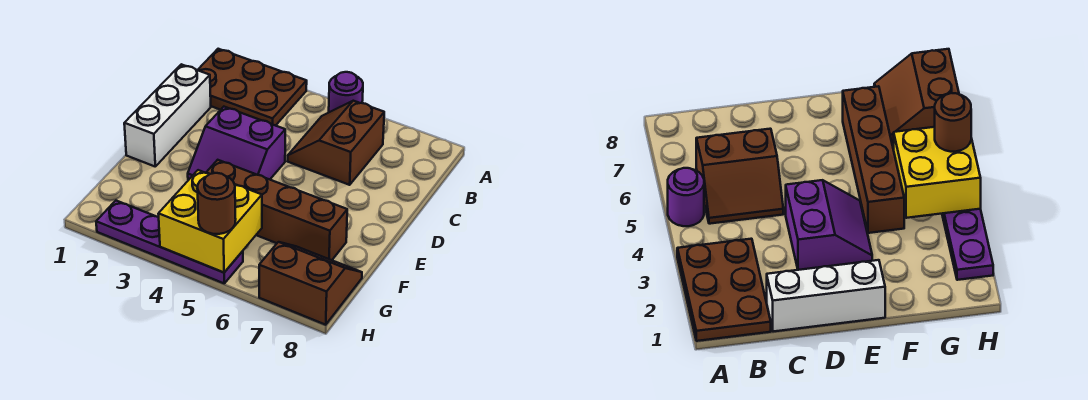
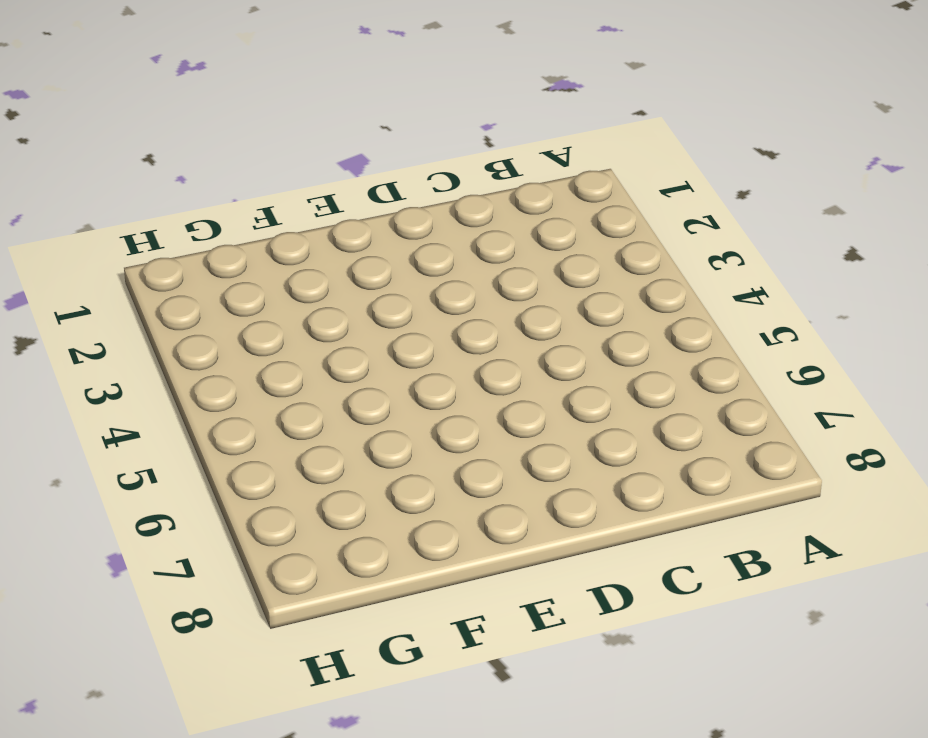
none -> brown 2x3 plate [198,49,307,126]
none -> purple 1x1 round brick [329,72,363,112]

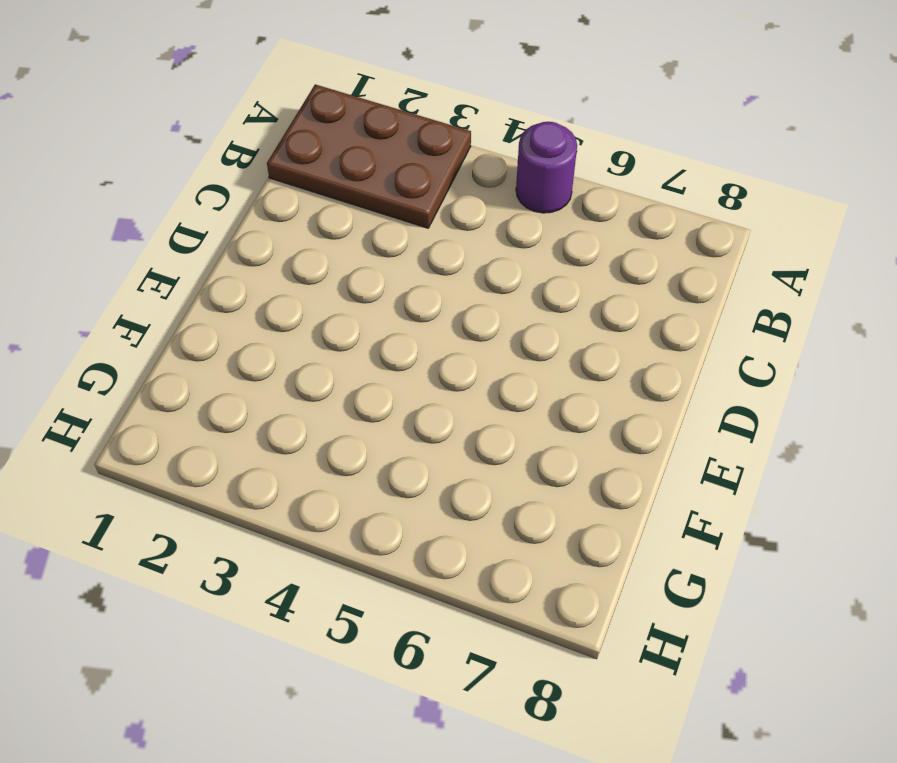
none -> brown 2x2 slope [288,101,384,185]
none -> white 1x3 brick [124,64,211,166]

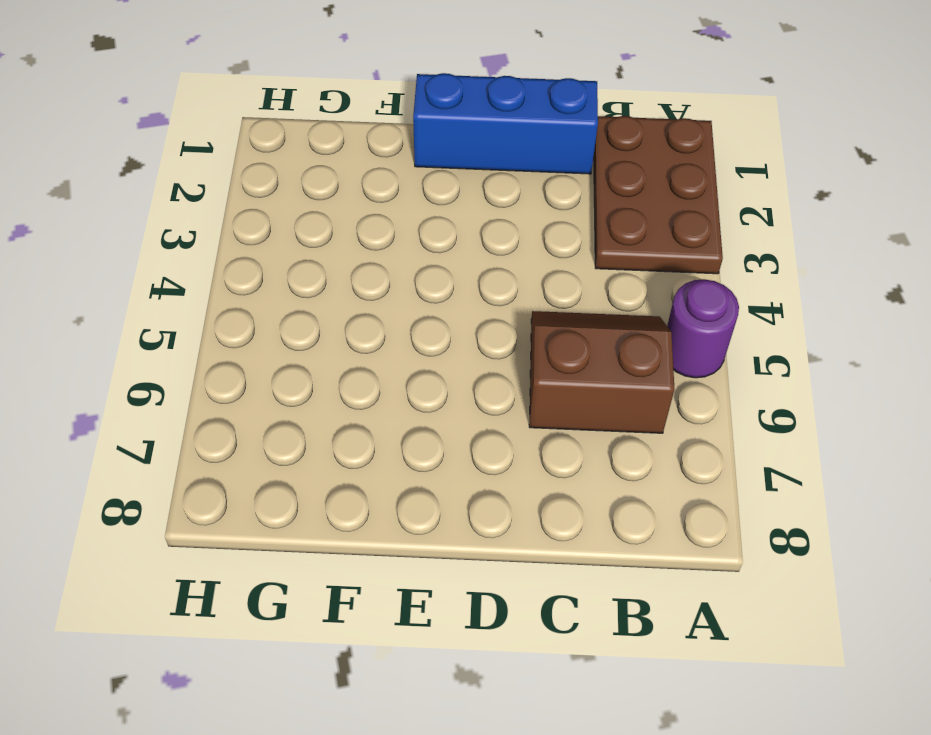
blue 1x3 brick [413,73,598,174] -> white 1x3 brick [124,64,211,166]
none -> purple 2x2 slope [188,107,285,180]
none -> brown 1x4 brick [206,160,347,260]

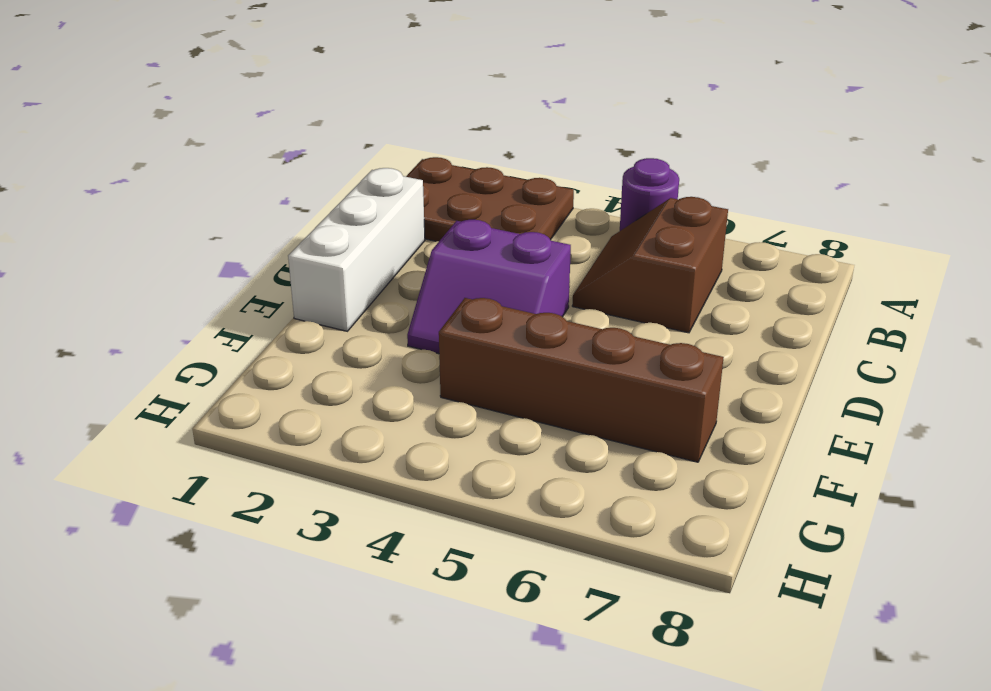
none -> brown 2x2 slope [259,242,362,325]
none -> purple 1x4 plate [96,201,243,283]

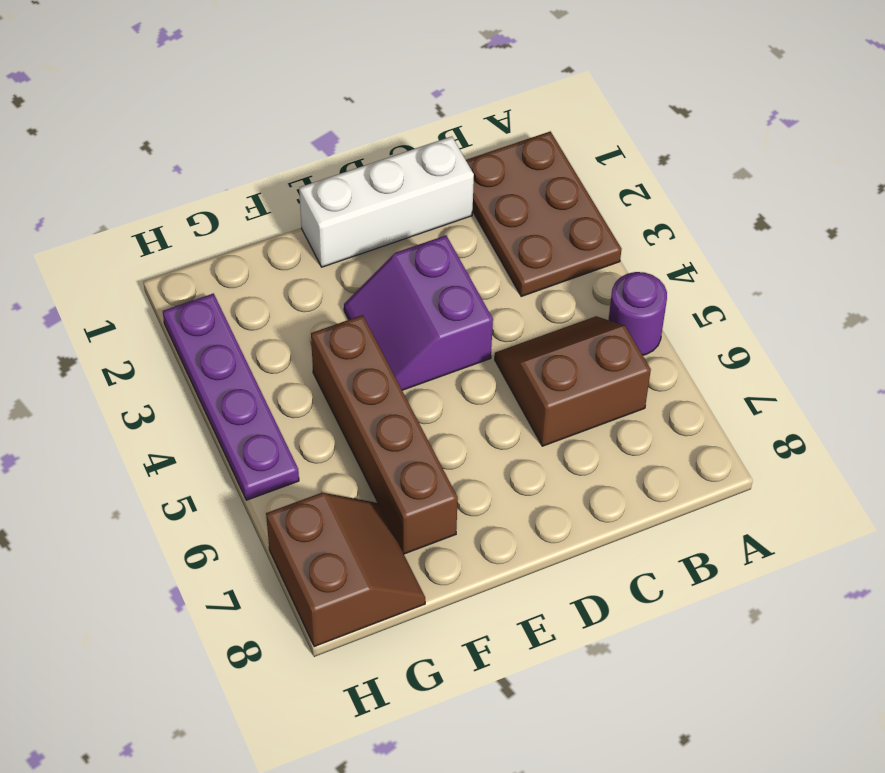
none -> yellow 2x2 brick [158,170,262,273]
none -> brown 1x1 round brick [197,173,236,234]

